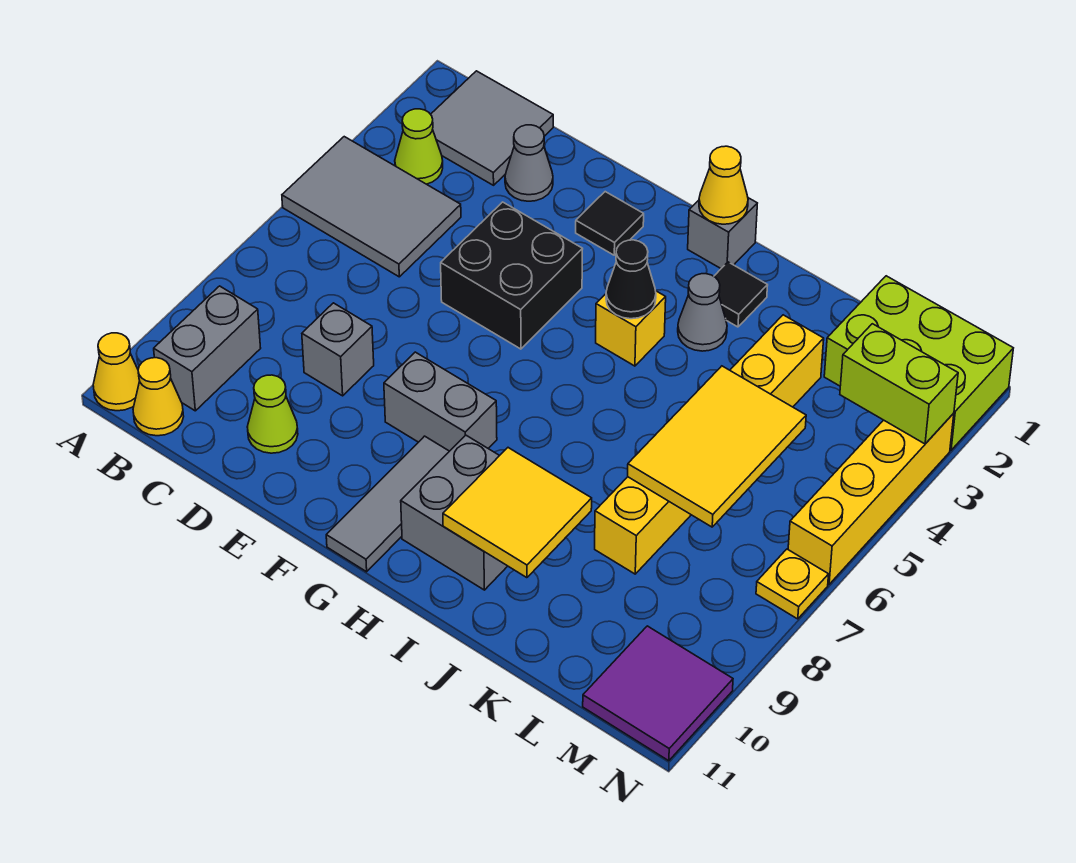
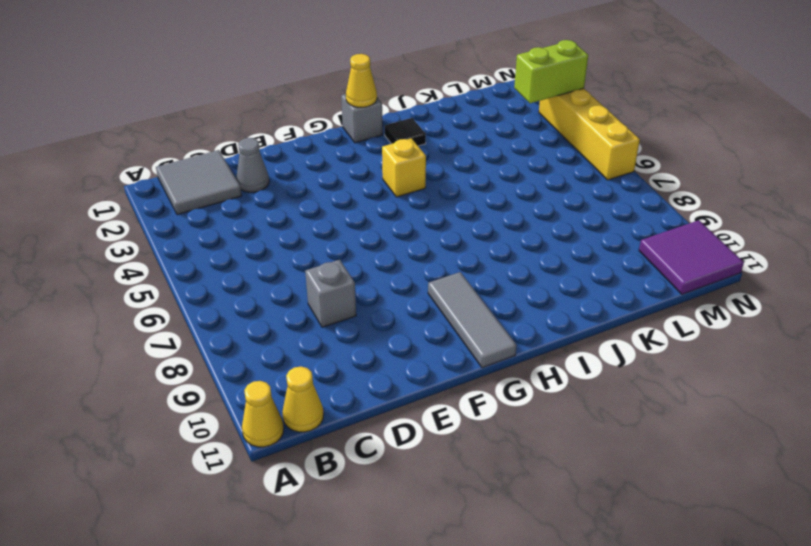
none -> grey 2x3 tile [282,137,461,277]
none -> lime 1x1 cone [395,109,443,184]
none -> grey 1x2 brick [154,286,261,411]

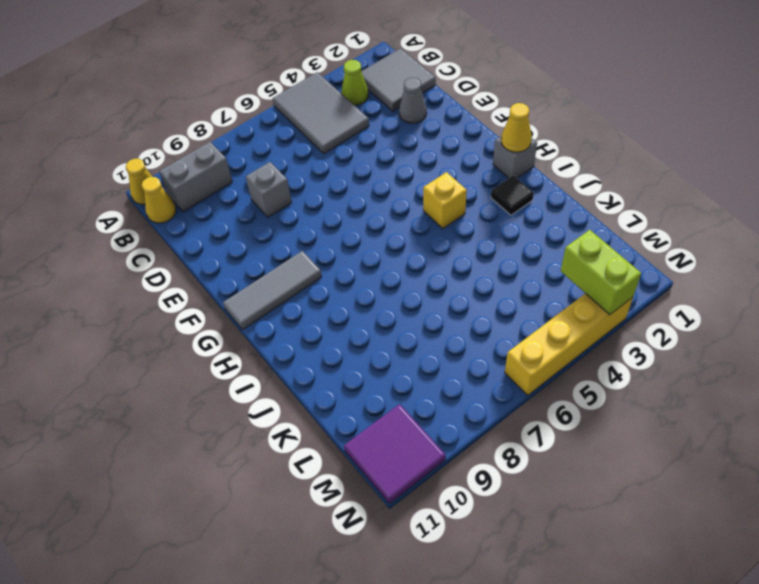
none -> lime 1x1 cone [247,375,298,453]
none -> black 2x2 brick [441,202,582,349]
none -> black 1x1 tile [576,192,644,255]

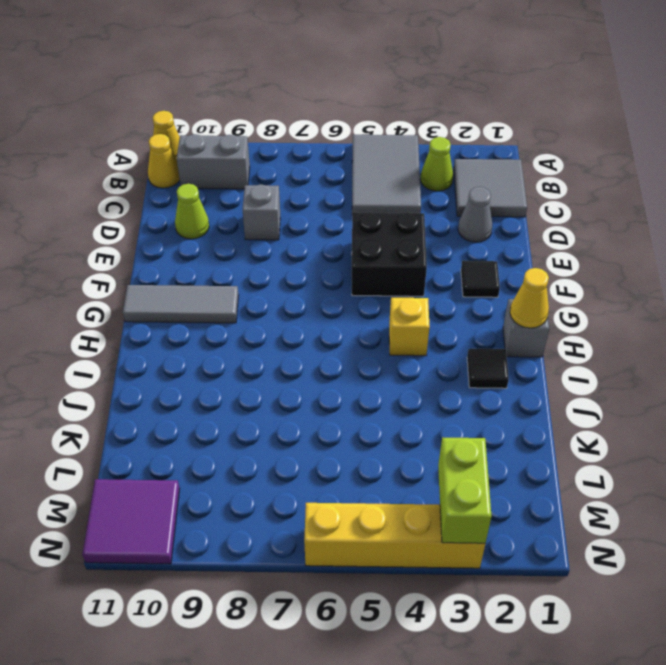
none -> grey 1x2 brick [384,352,497,451]
none -> grey 2x2 brick [401,435,507,590]
none -> grey 1x1 cone [678,274,727,351]

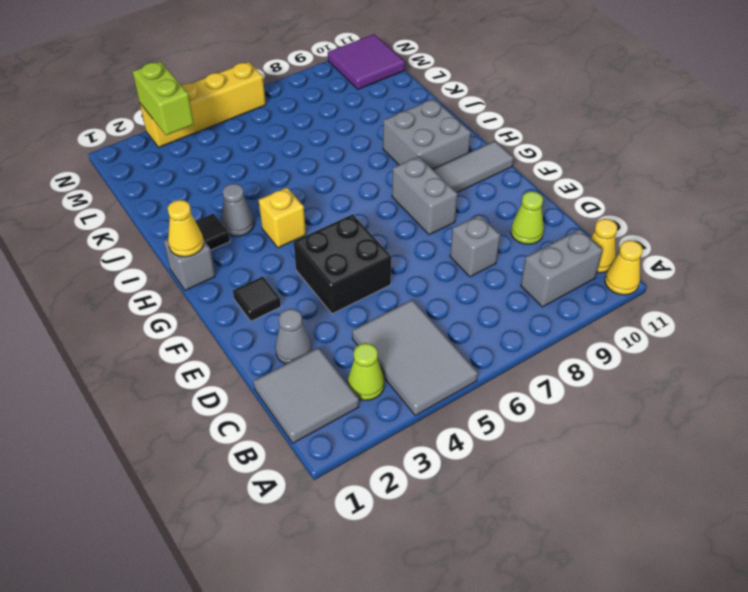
none -> yellow 1x6 brick [595,315,824,574]
none -> lime 2x3 brick [824,276,1013,450]
none -> yellow 1x1 plate [756,549,829,619]

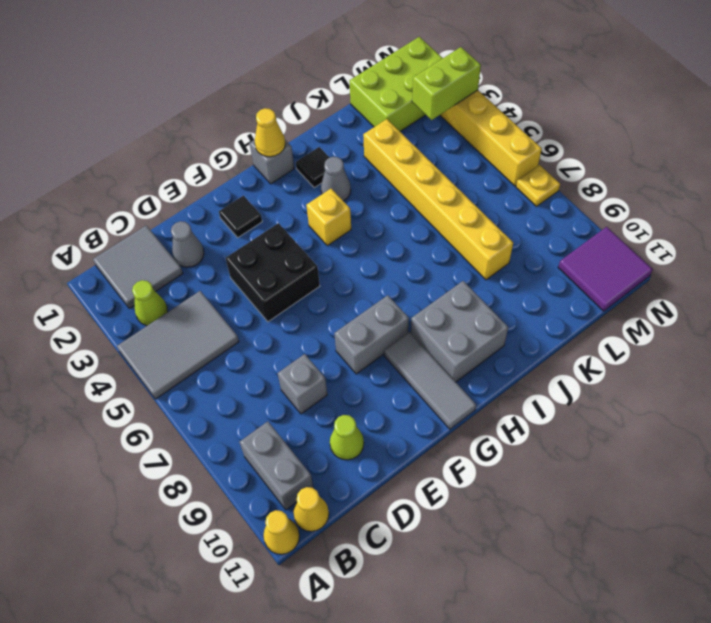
none -> black 1x1 cone [606,240,656,319]
none -> yellow 2x2 tile [443,448,592,578]
none -> yellow 2x3 tile [628,366,806,527]

